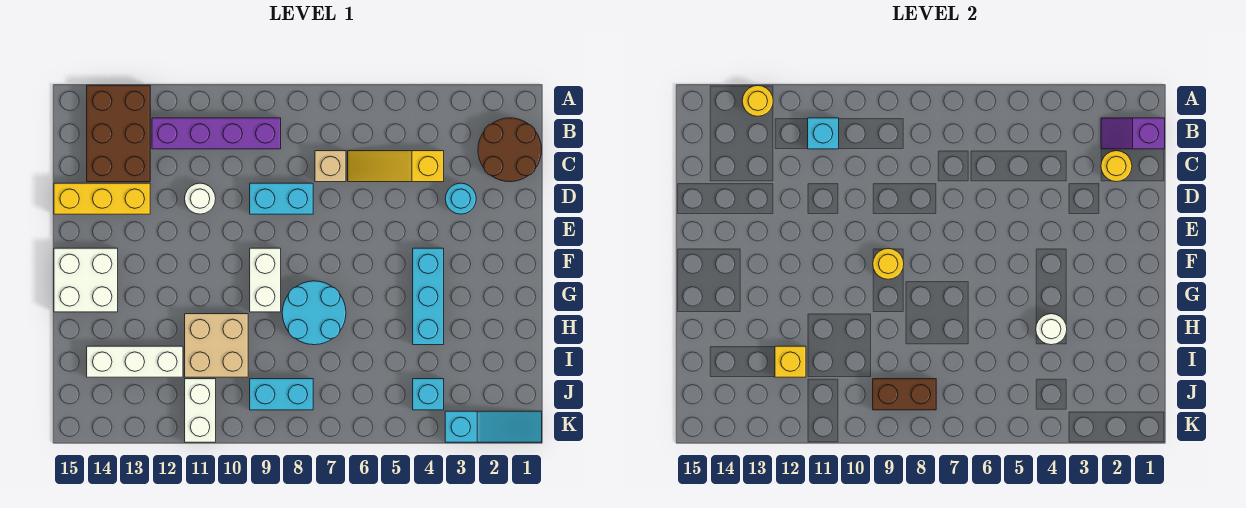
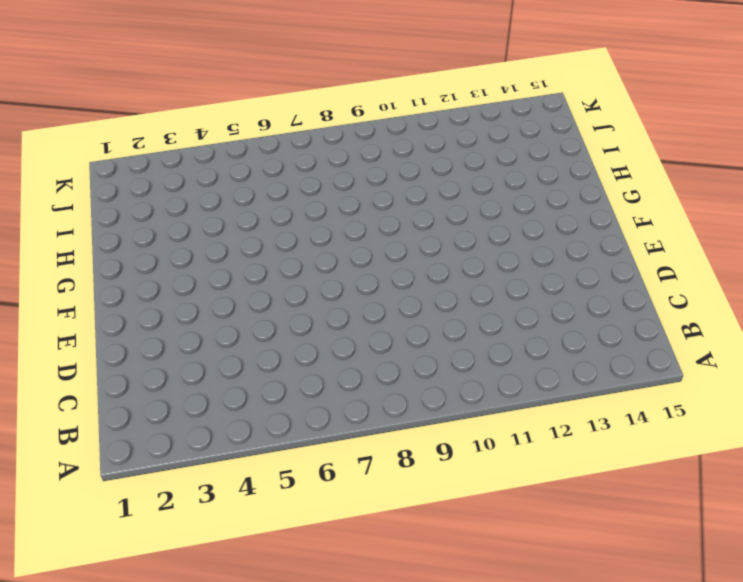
none -> brown 2x3 brick [87,85,150,182]
none -> brown 2x2 round brick [478,118,542,182]
none -> purple 1x4 brick [152,118,281,149]

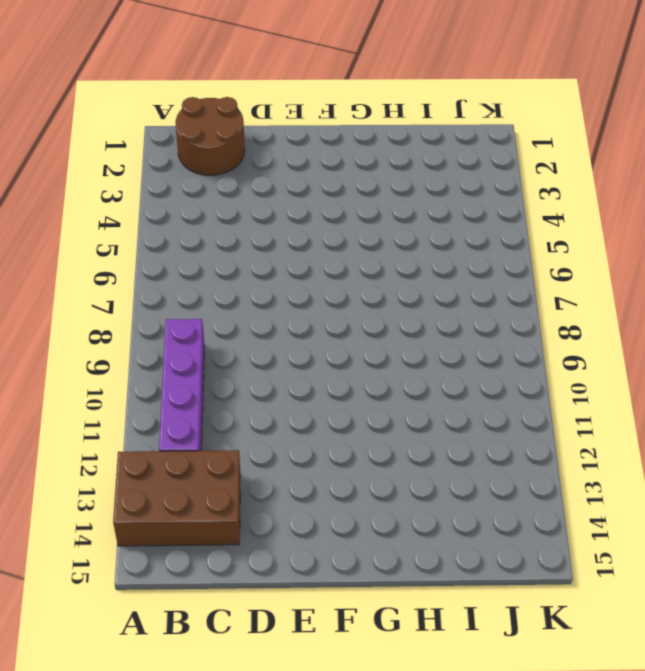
none -> yellow 1x3 slope [348,151,444,182]
none -> tan 1x1 brick [315,151,346,182]
none -> cyan 1x1 round brick [445,183,476,214]

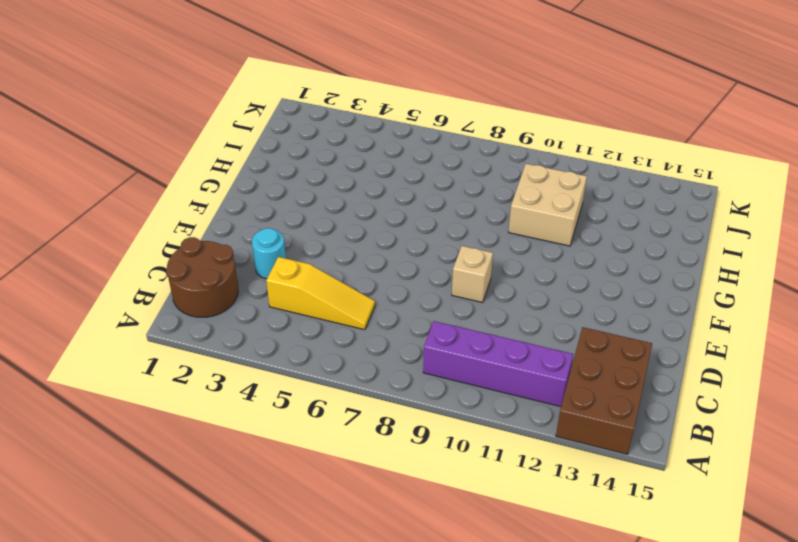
tan 1x1 brick [452,246,493,303] -> tan 1x1 brick moved to [315,151,346,182]
none -> cyan 1x2 brick [250,183,313,214]
none -> white 1x1 round brick [185,183,216,214]
none -> yellow 1x3 brick [54,183,150,214]

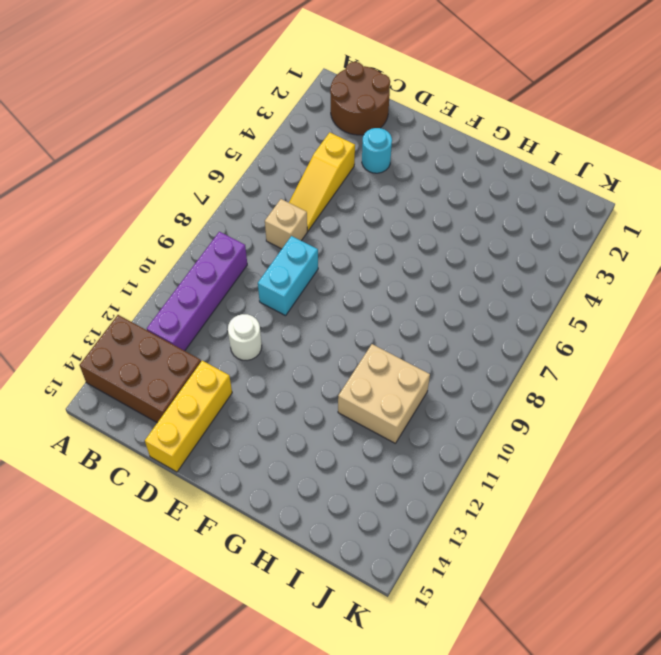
none -> cyan 1x3 brick [413,248,444,345]
none -> white 1x2 brick [250,248,281,312]
none -> white 2x2 brick [54,248,118,312]

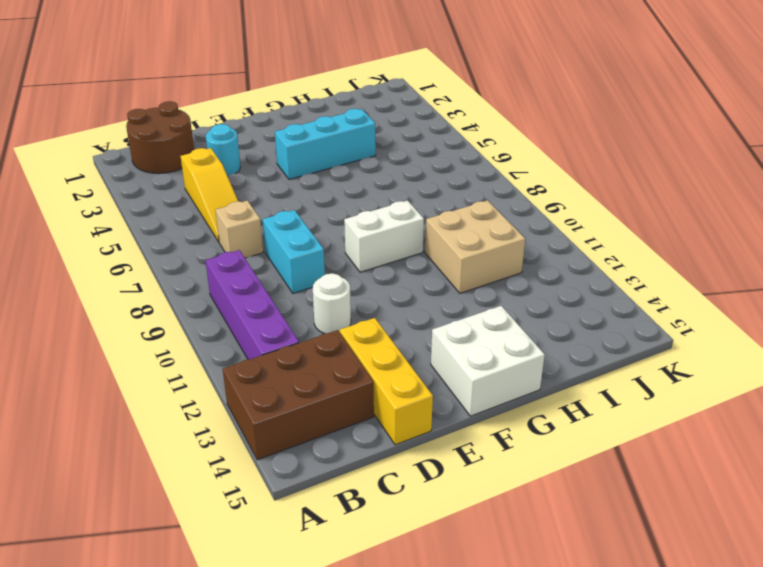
none -> cyan 2x2 round brick [282,281,346,345]
none -> white 1x3 brick [87,346,183,377]
none -> cyan 1x1 brick [413,379,444,410]

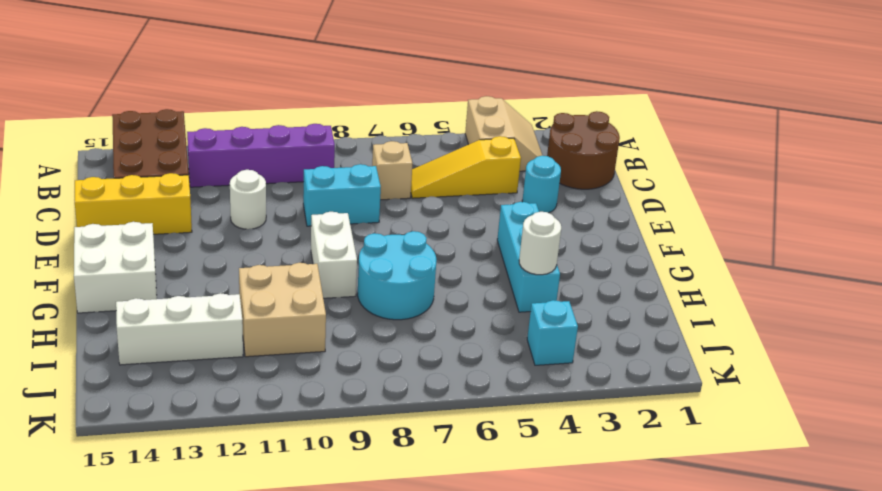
tan 2x2 slope [465,96,543,171] -> none
none -> cyan 1x2 brick [250,379,313,410]
none -> white 1x2 brick [185,379,216,442]
none -> cyan 1x3 slope [445,411,542,442]

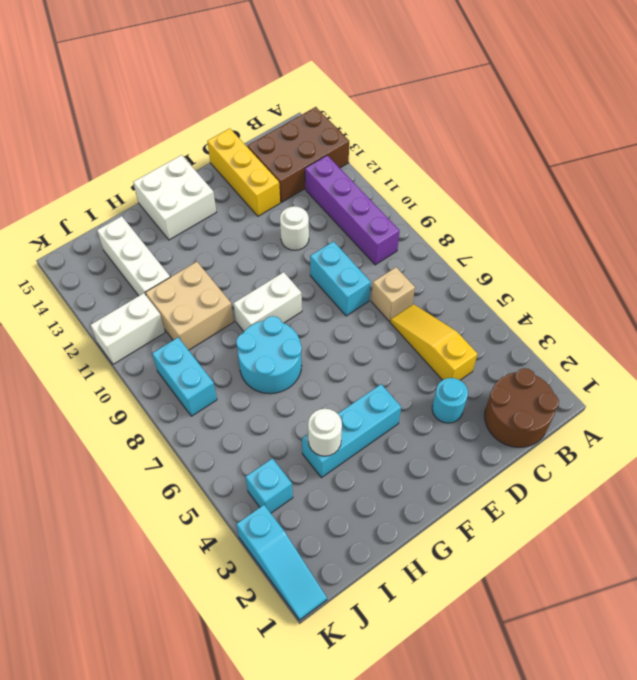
none -> yellow 1x1 round brick [742,85,773,116]
none -> purple 1x2 slope [1101,118,1165,149]
none -> cyan 1x1 brick [808,118,839,149]

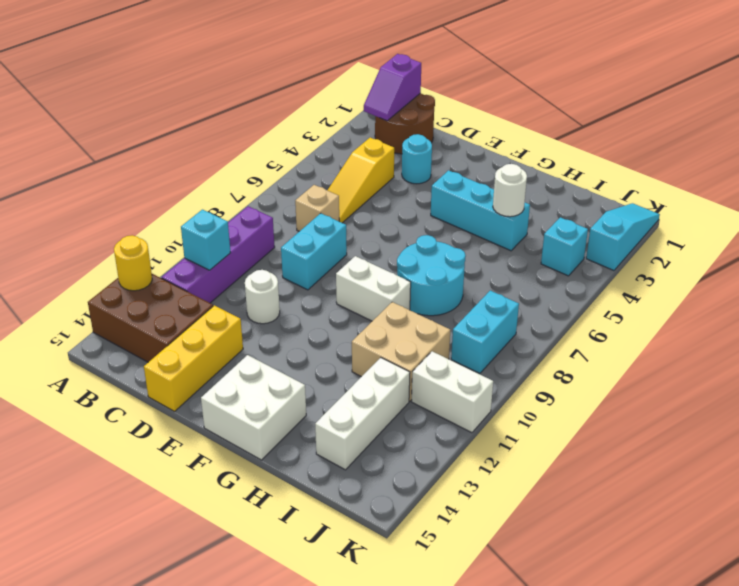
none -> yellow 1x1 round brick [1101,151,1132,182]
none -> yellow 1x1 round brick [873,248,904,279]
none -> yellow 1x1 brick [775,346,806,377]

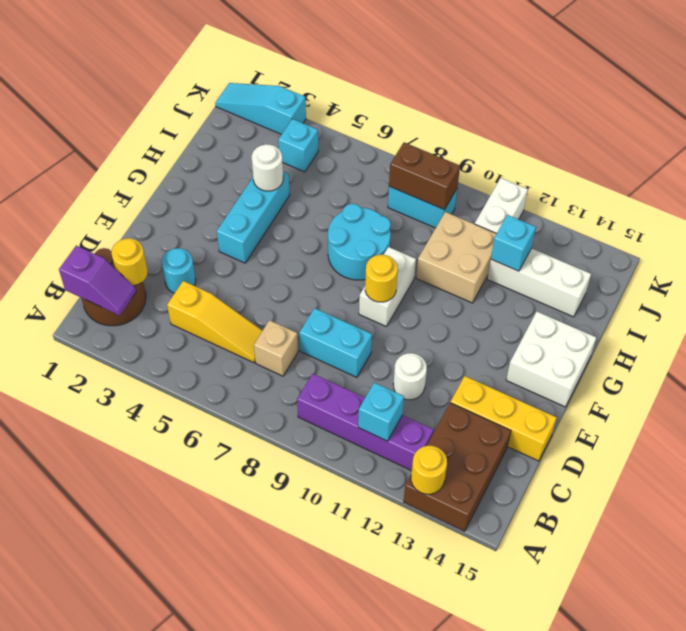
cyan 1x1 brick [491,215,536,271] -> yellow 1x1 brick [775,346,806,377]

